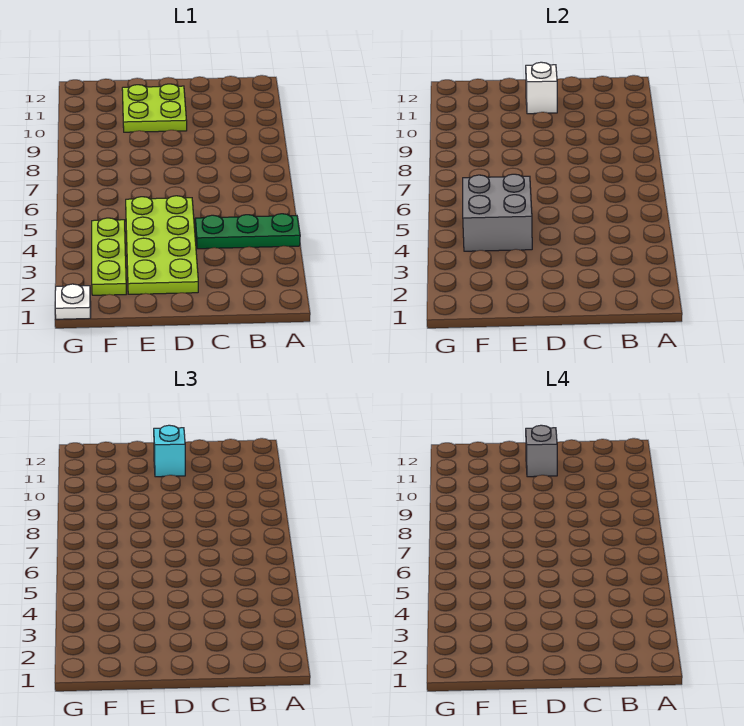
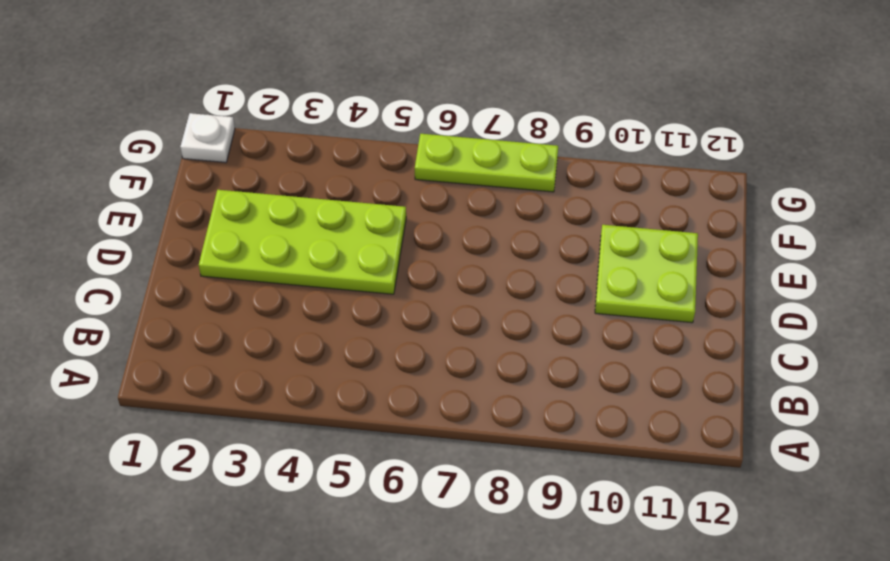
lime 1x3 plate [415,134,558,192] -> lime 1x3 plate moved to [92,218,126,295]
none -> green 1x3 plate [195,214,300,249]
none -> white 1x1 brick [526,62,557,114]

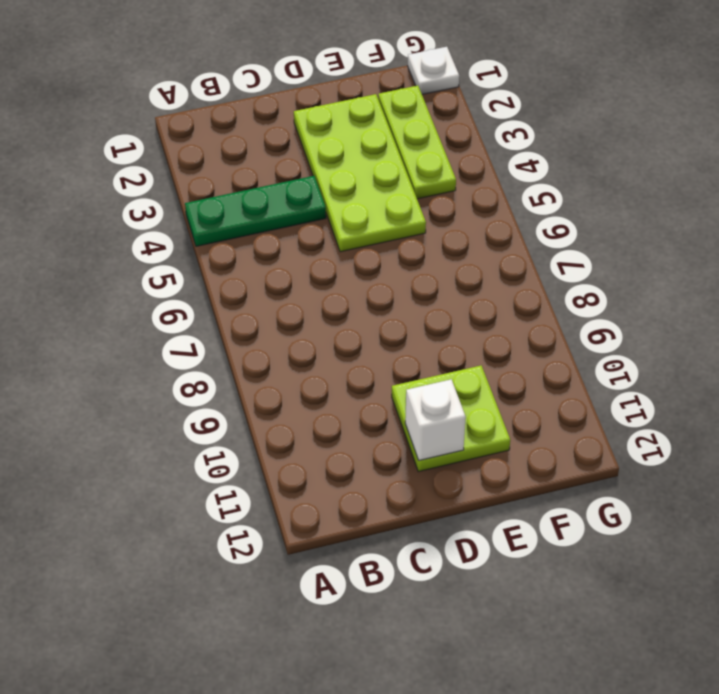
none -> grey 2x2 brick [463,174,532,251]
none -> cyan 1x1 brick [154,425,185,477]

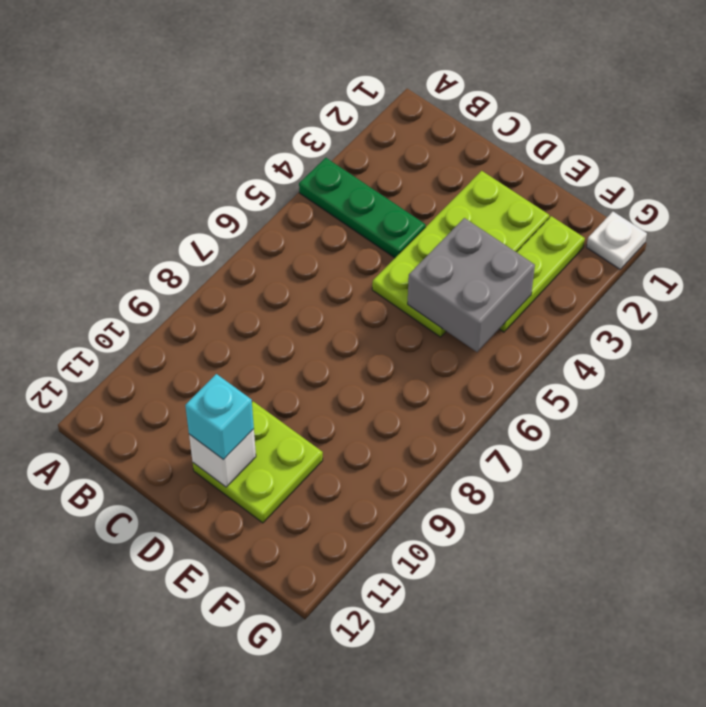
none -> grey 1x1 brick [526,425,557,477]

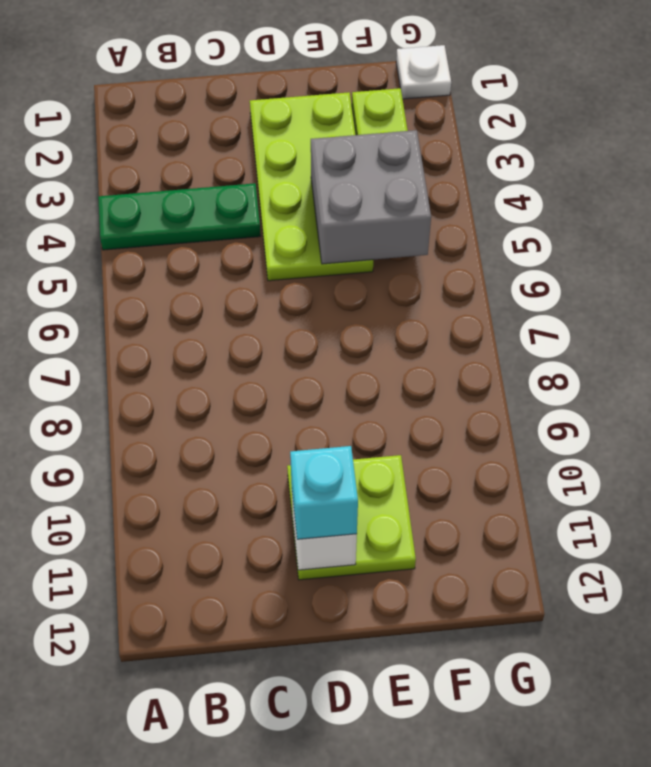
none -> grey 1x1 brick [526,425,557,477]

